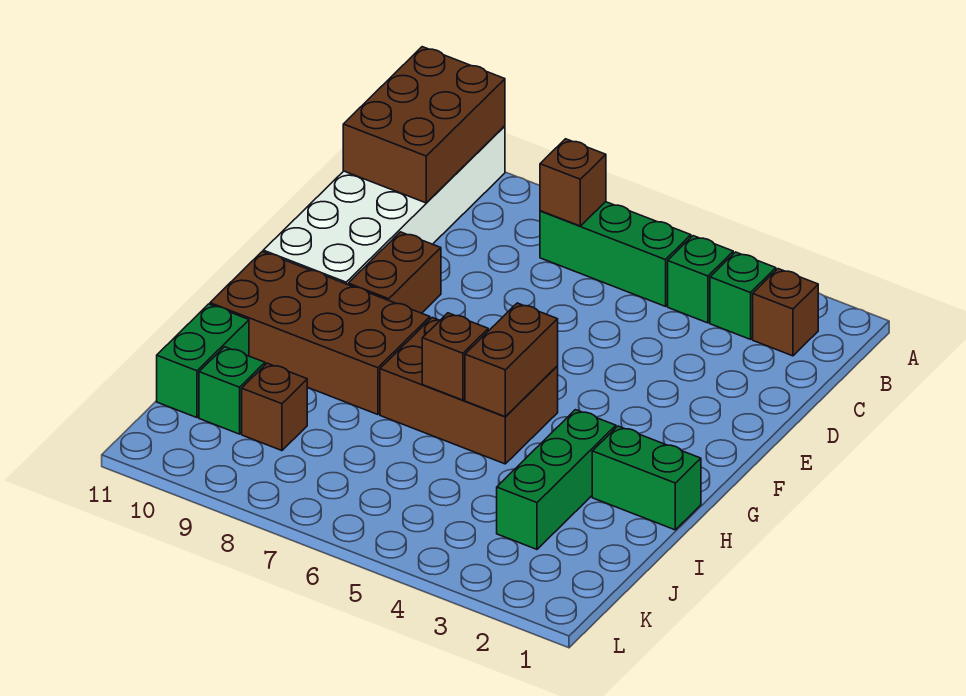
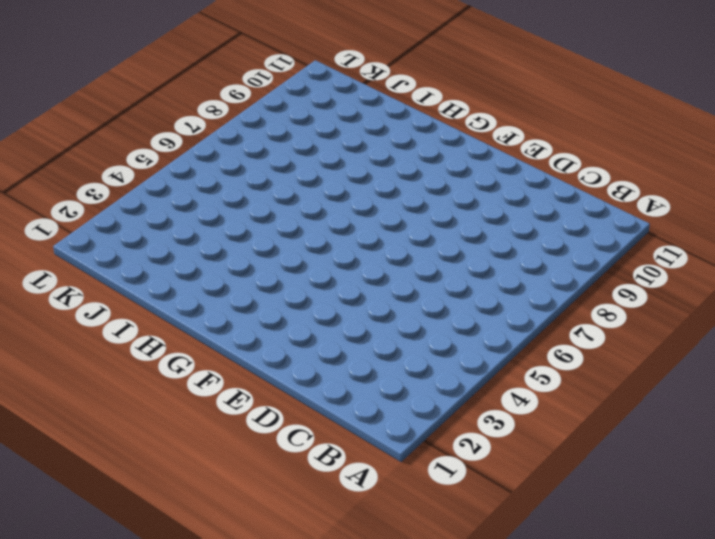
none -> white 2x6 brick [263,126,505,285]
none -> brown 1x1 brick [753,269,818,356]
none -> green 1x1 brick [710,252,776,339]

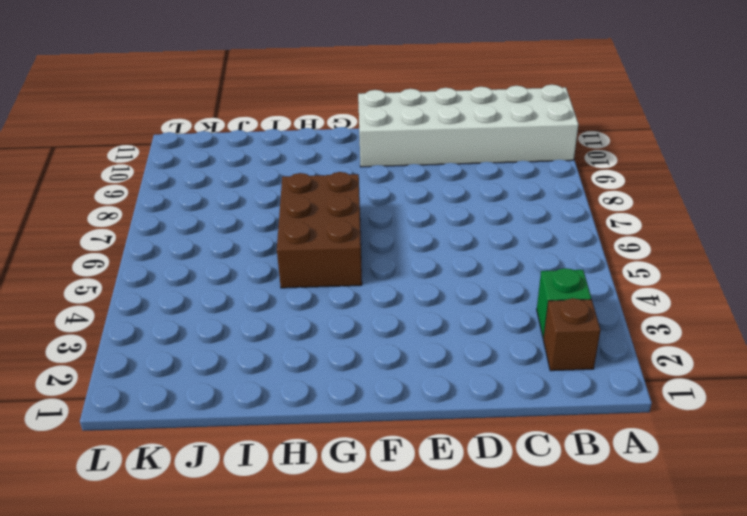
none -> green 1x1 brick [668,236,733,323]
none -> green 1x3 brick [540,202,691,306]
none -> brown 1x2 brick [348,232,441,313]

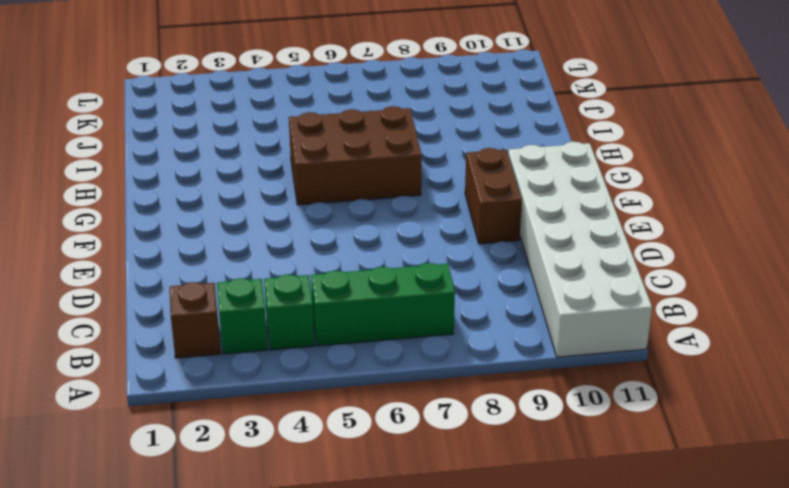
none -> brown 2x4 brick [210,252,430,415]
none -> green 1x2 brick [592,426,701,530]
none -> green 1x3 brick [497,410,616,549]

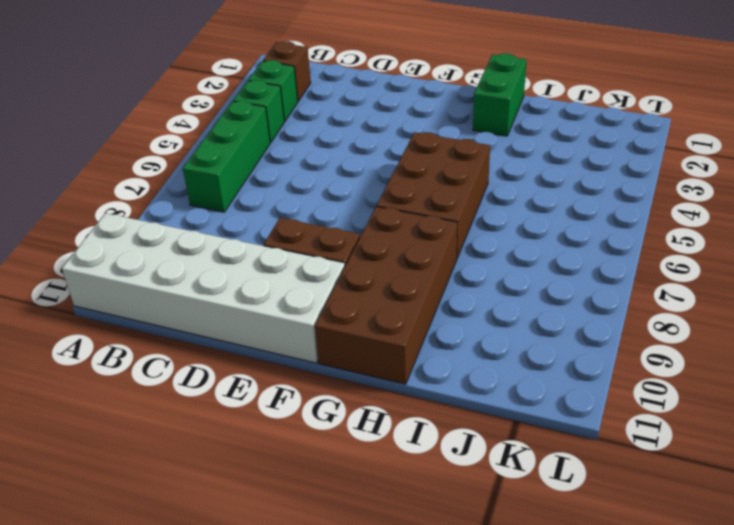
none -> green 1x3 brick [497,410,616,549]
none -> green 1x2 brick [157,304,249,418]
none -> brown 1x1 brick [242,363,307,451]

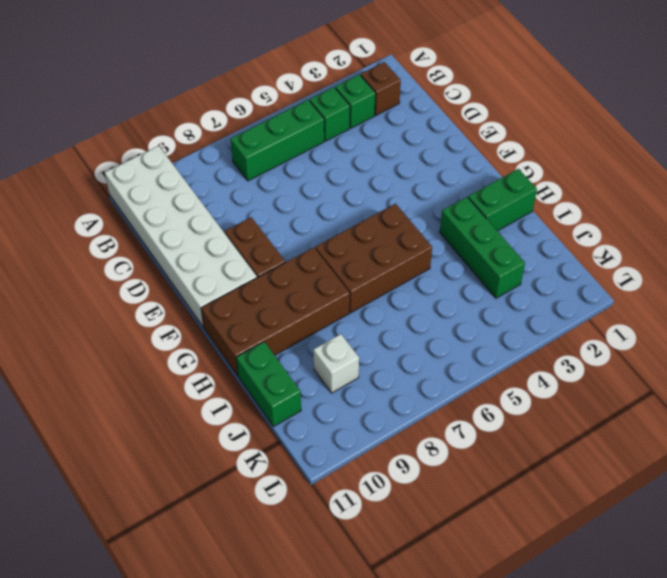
white 1x1 brick [313,334,359,393] -> brown 1x1 brick [242,363,307,451]
none -> green 1x1 brick [199,347,265,434]
none -> brown 2x3 brick [343,47,505,203]
none -> brown 1x1 brick [540,139,606,226]

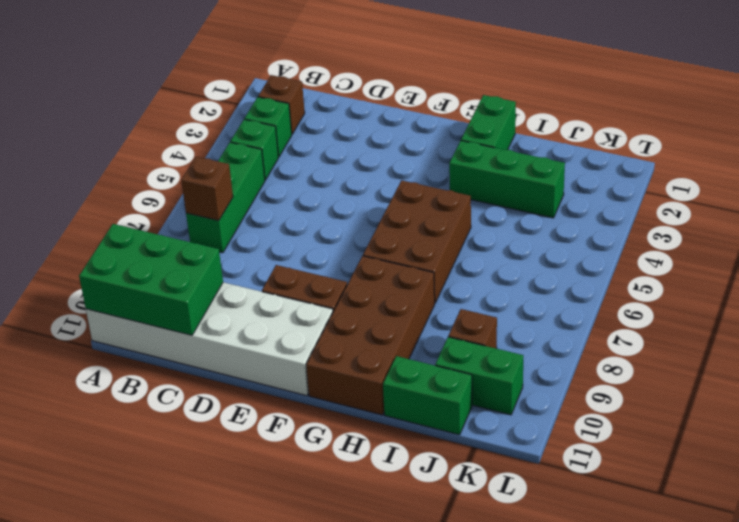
green 2x3 brick [79,224,223,335] -> brown 2x3 brick [343,47,505,203]
green 1x2 brick [435,337,523,415] -> green 1x1 brick [199,347,265,434]
none -> brown 1x2 brick [465,303,558,416]
none -> brown 1x1 brick [422,313,488,400]

